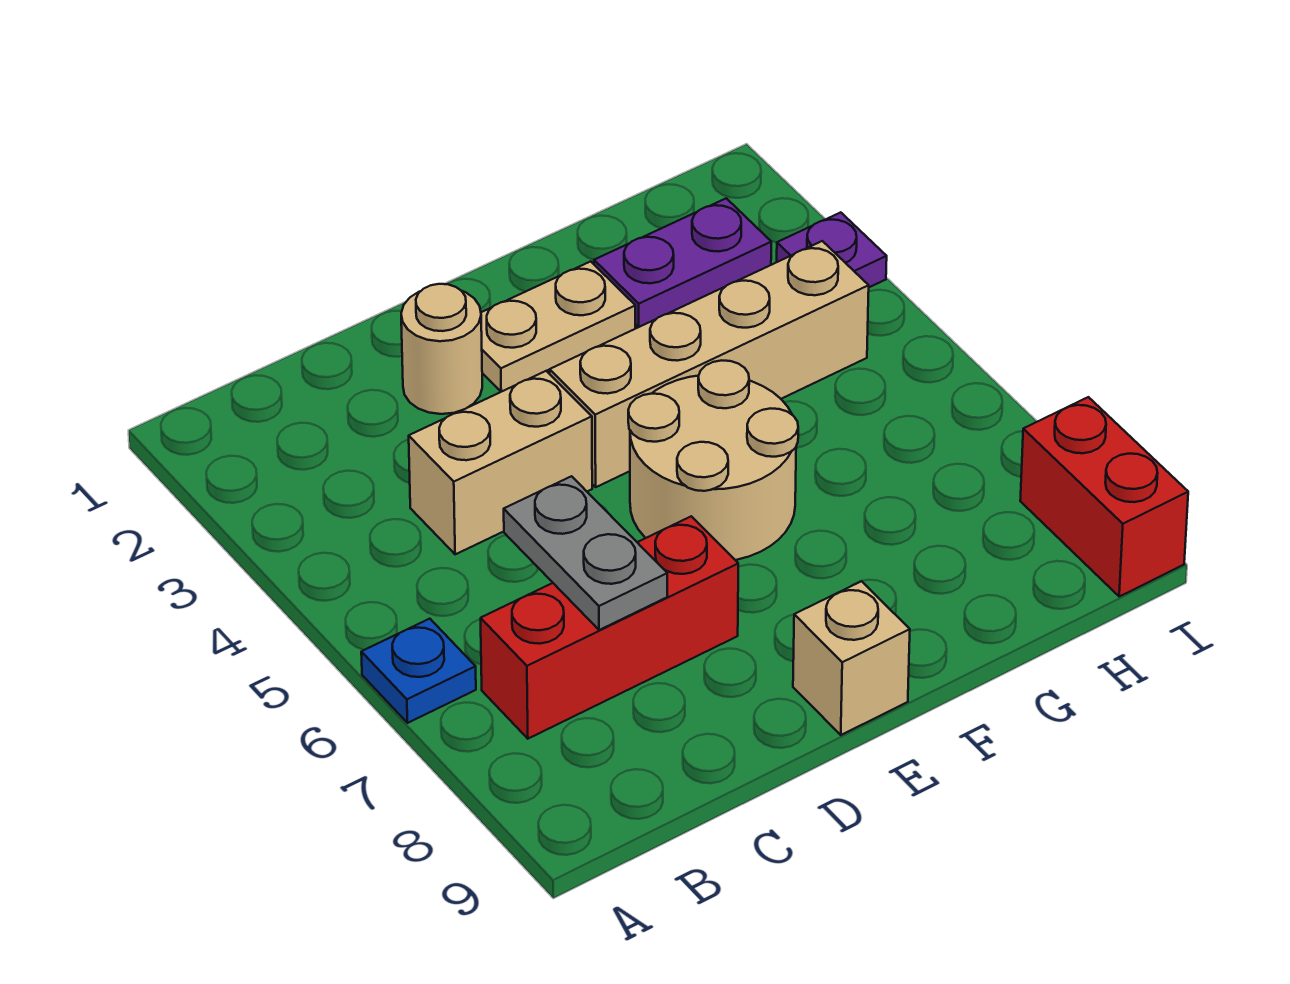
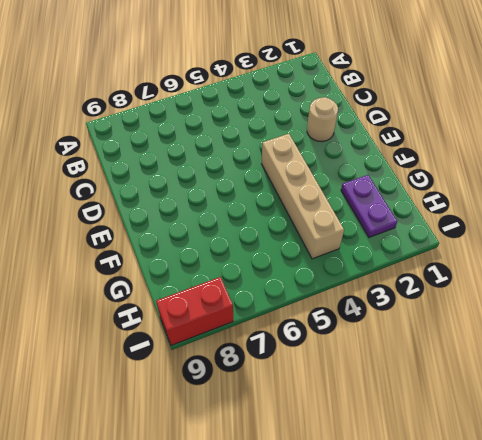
none -> blue 1x1 plate [361,619,476,723]
none -> red 1x3 brick [481,516,738,739]
none -> tan 1x2 brick [409,371,592,554]

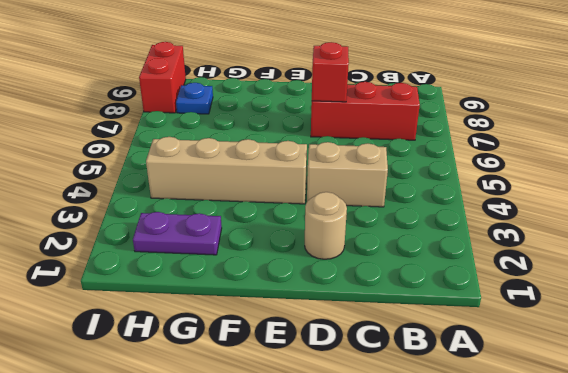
red 1x1 brick [312,42,349,102] -> none
blue 1x1 plate [176,83,213,114] -> blue 1x1 plate moved to [361,619,476,723]
none -> tan 1x2 plate [481,261,635,392]
none -> tan 2x2 round brick [628,360,798,560]
none -> tan 1x1 brick [793,581,910,735]

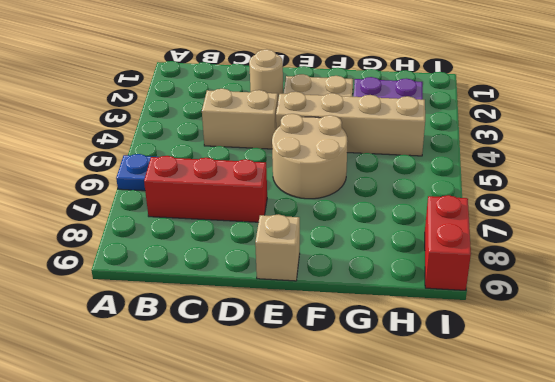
none -> purple 1x1 plate [777,212,887,287]
none -> grey 1x2 plate [504,476,667,630]

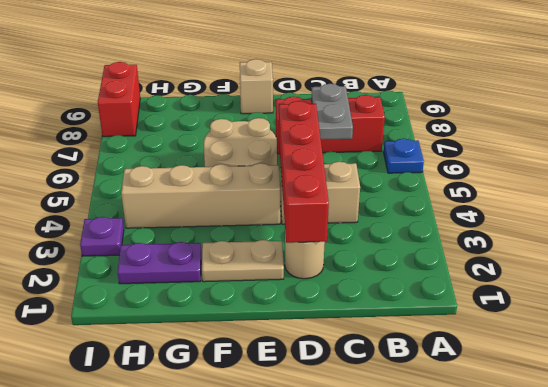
red 1x4 brick [279,101,329,243] -> none

